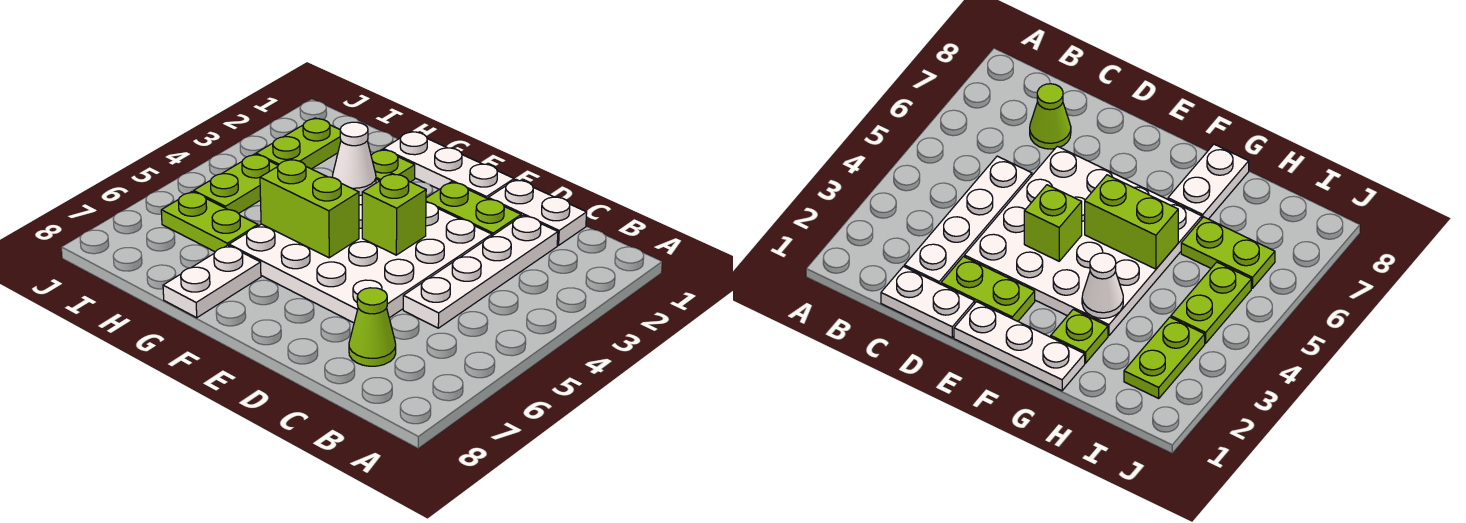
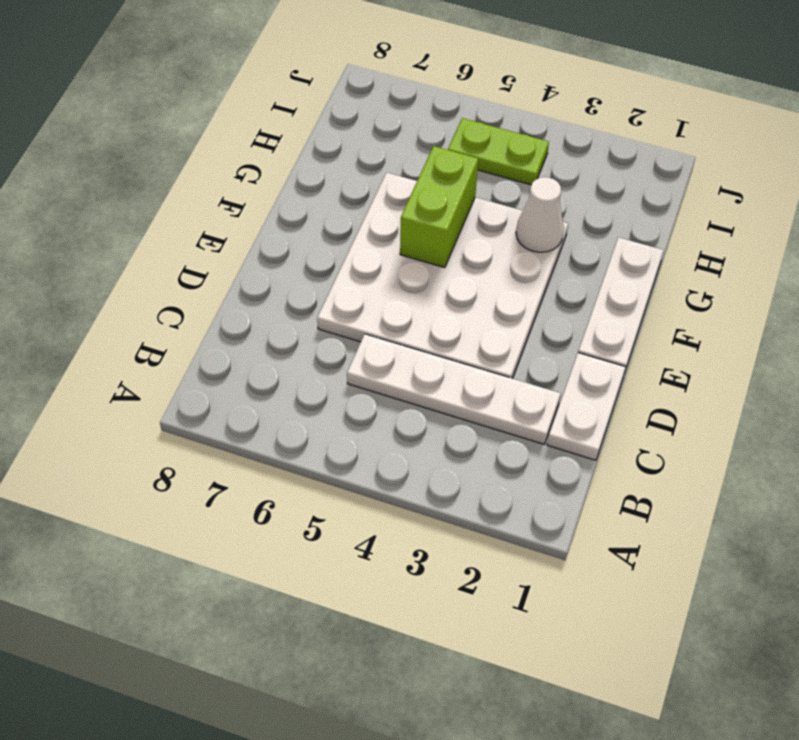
none -> lime 1x1 cone [349,288,396,366]
none -> lime 1x2 plate [426,182,521,236]
none -> lime 1x1 plate [371,150,415,182]

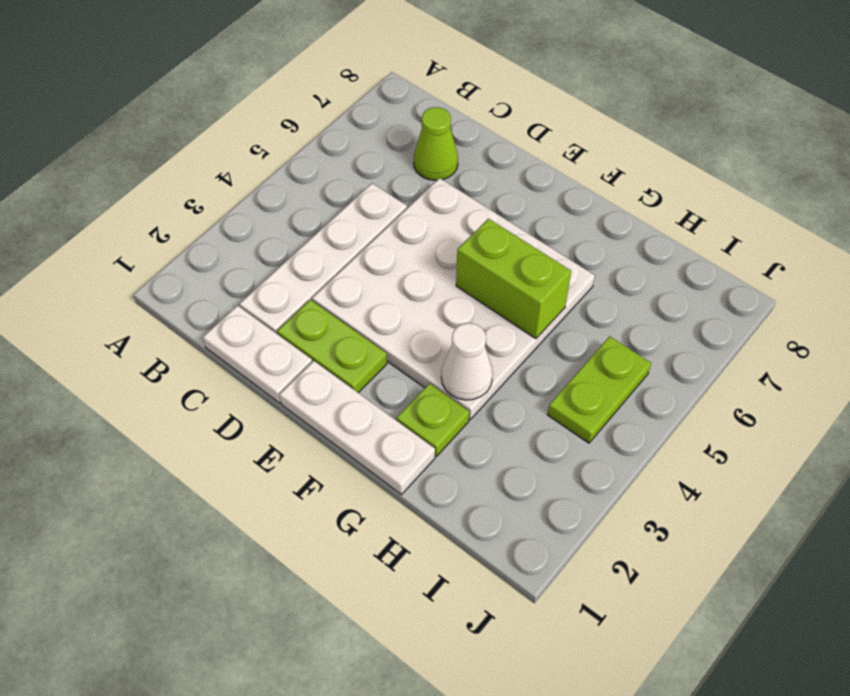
none -> white 1x2 plate [163,245,261,318]
none -> lime 1x2 plate [161,192,258,252]
none -> lime 1x2 plate [256,118,341,169]

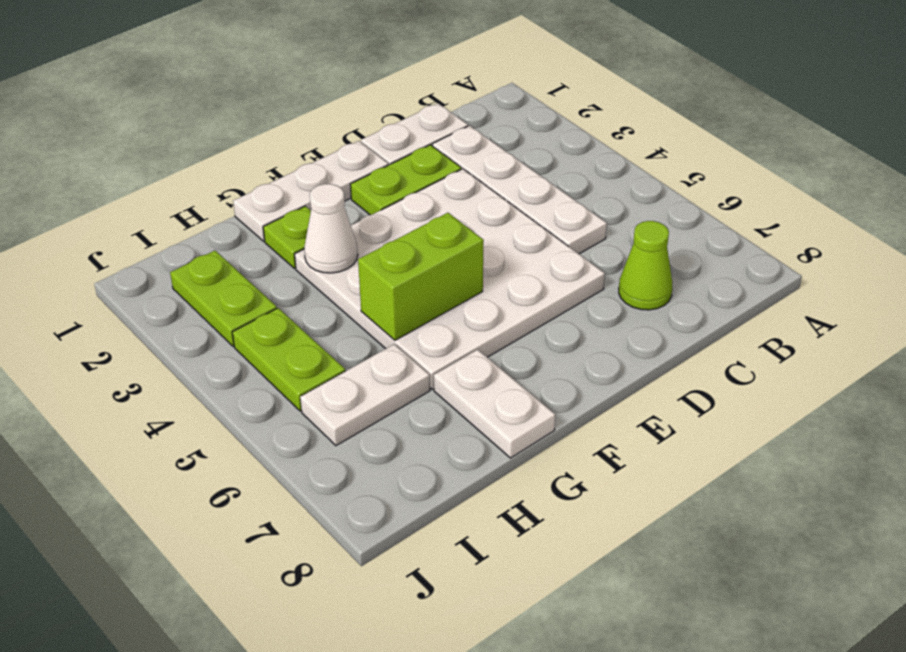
white 1x2 plate [300,344,430,446] -> lime 1x2 plate [161,192,258,252]
none -> lime 1x1 brick [362,173,426,255]

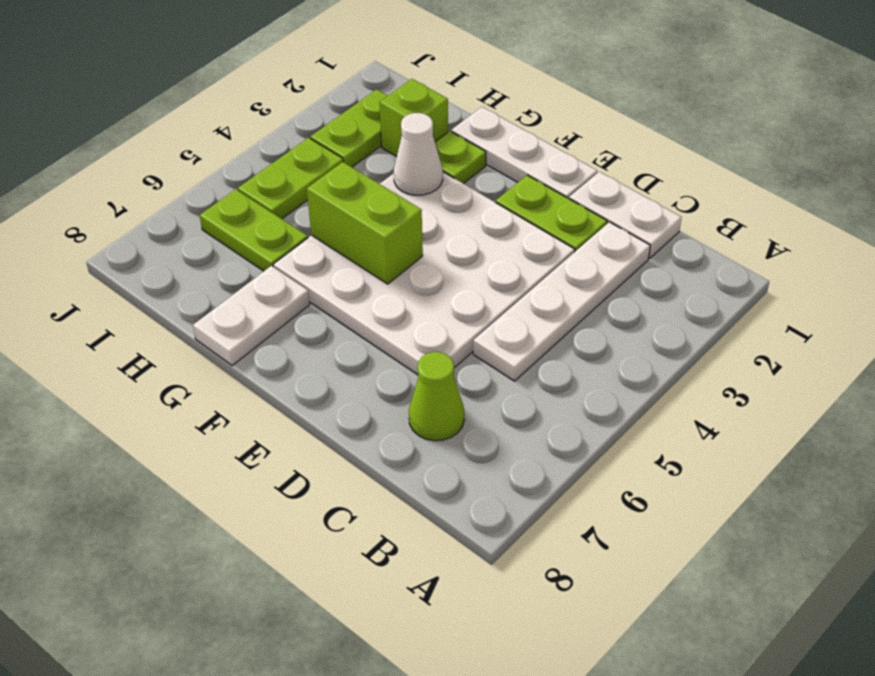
lime 1x1 brick [379,79,448,157] -> lime 1x1 brick moved to [362,173,426,255]

